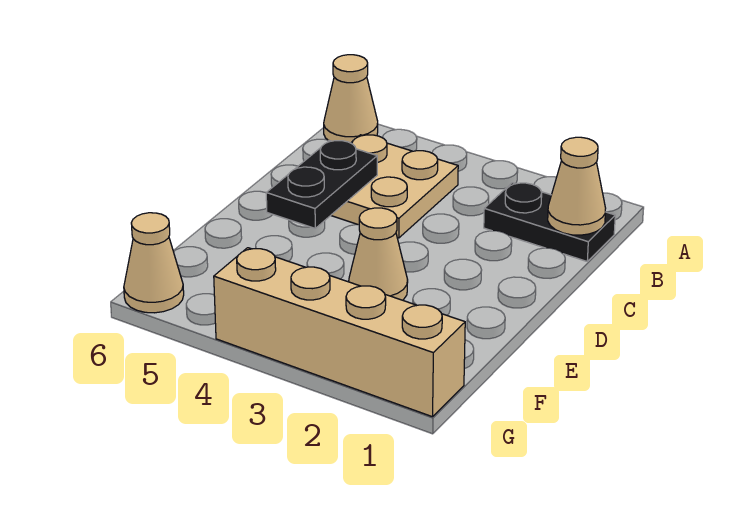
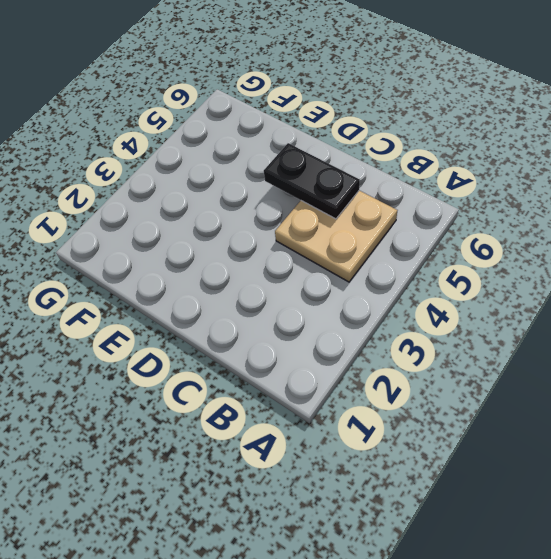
none -> tan 1x1 cone [324,55,378,143]
none -> black 1x2 plate [484,183,615,261]

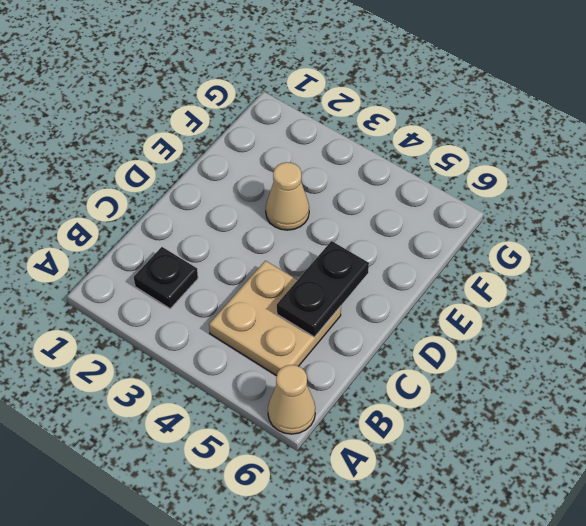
black 1x1 plate [134,247,198,309] -> black 1x2 plate [484,183,615,261]
none -> tan 1x4 brick [214,248,465,417]
none -> tan 1x1 cone [124,213,184,313]

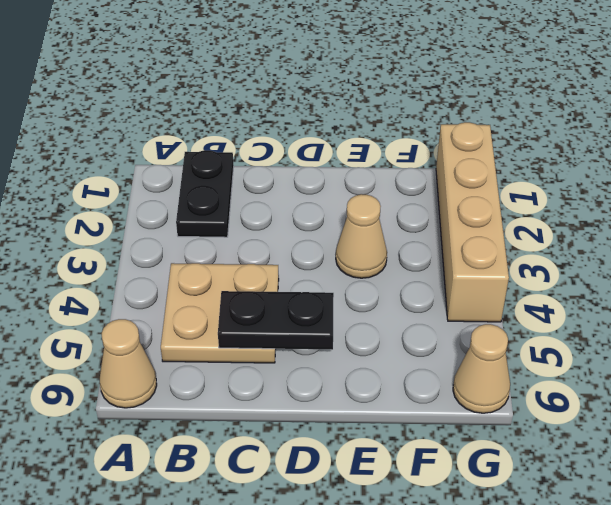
none -> tan 1x1 cone [548,137,606,235]

